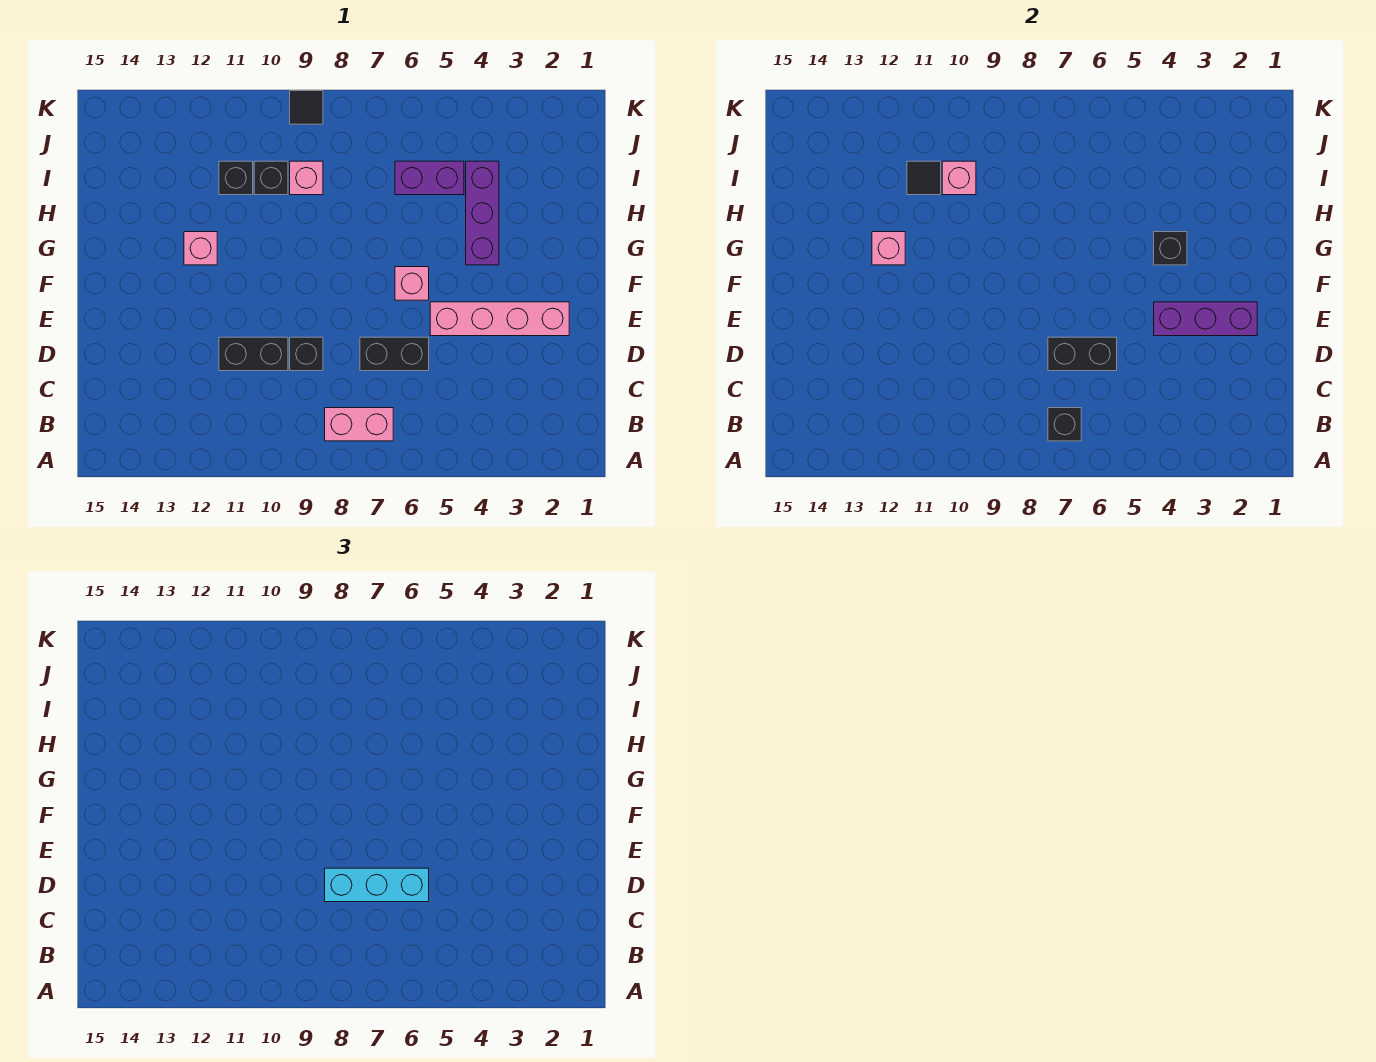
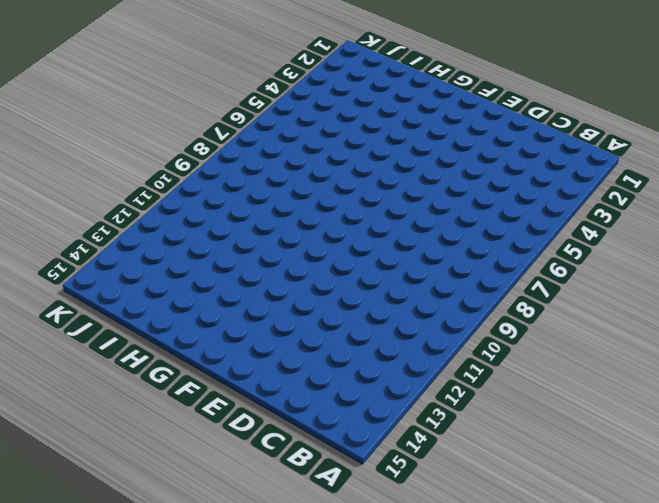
none -> pink 1x2 brick [325,408,393,441]
none -> black 1x2 brick [360,337,429,371]
none -> black 1x1 brick [290,337,323,371]

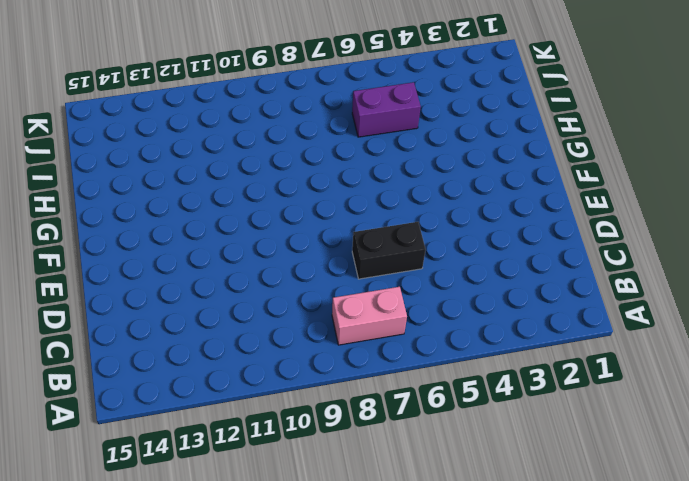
none -> black 1x1 brick [290,337,323,371]
none -> black 1x2 brick [219,337,288,371]
none -> pink 1x4 brick [430,302,569,336]

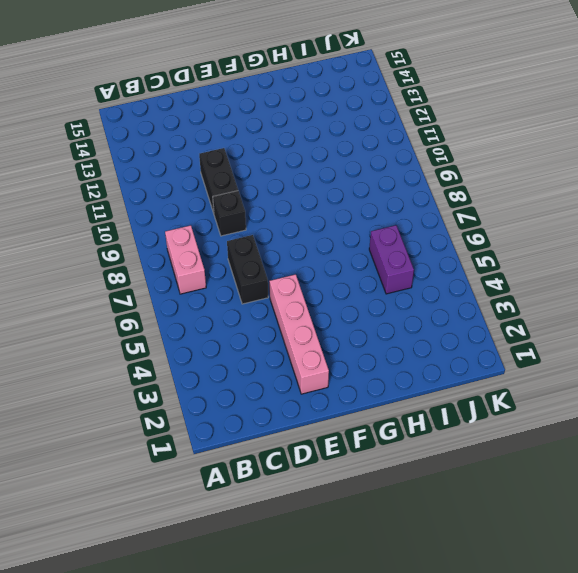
none -> pink 1x1 brick [395,267,429,300]
none -> purple 1x3 brick [466,161,499,265]
none -> pink 1x1 brick [184,232,217,265]

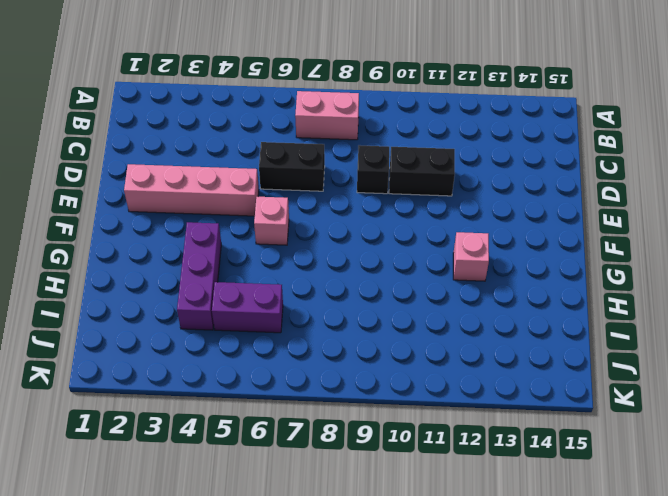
none -> pink 1x1 brick [290,161,323,195]
none -> black 1x1 brick [254,161,288,195]
none -> black 1x1 brick [219,161,253,195]

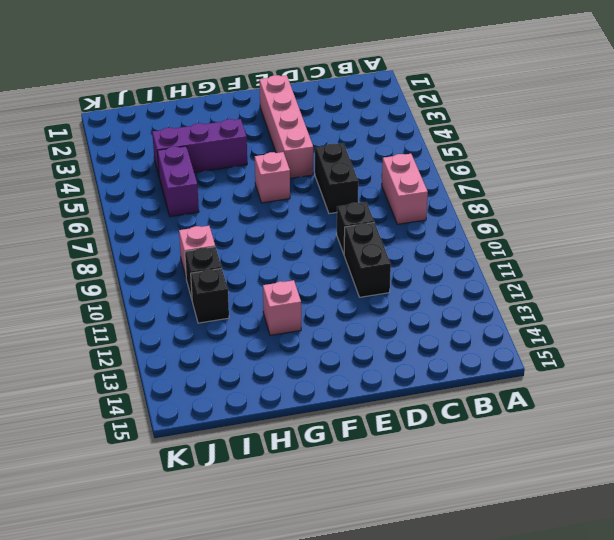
none -> black 1x1 tile [290,91,323,124]
none -> black 1x1 brick [1048,408,1081,441]
none -> black 1x2 brick [1048,337,1117,371]

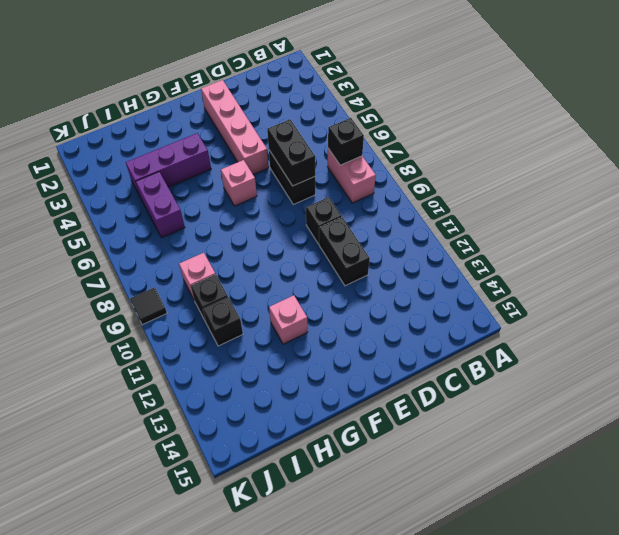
none -> purple 1x3 brick [1154,302,1257,336]
none -> black 1x1 brick [1154,232,1187,265]
none -> pink 1x1 brick [872,232,905,265]

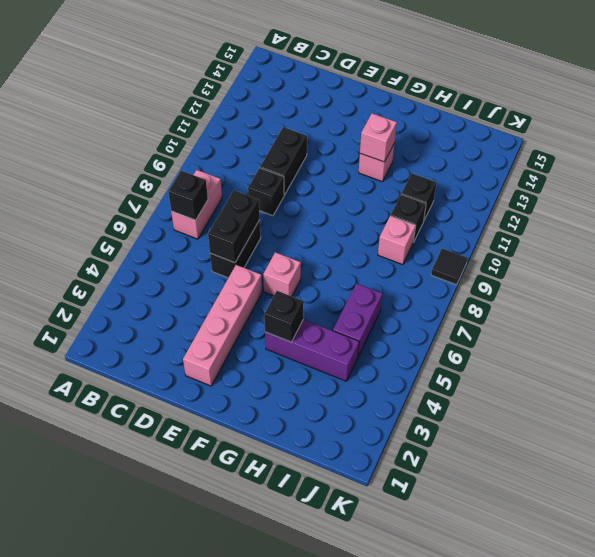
none -> purple 1x3 brick [1154,302,1257,336]
none -> pink 1x1 brick [942,161,976,195]
none -> black 1x1 tile [907,161,941,195]

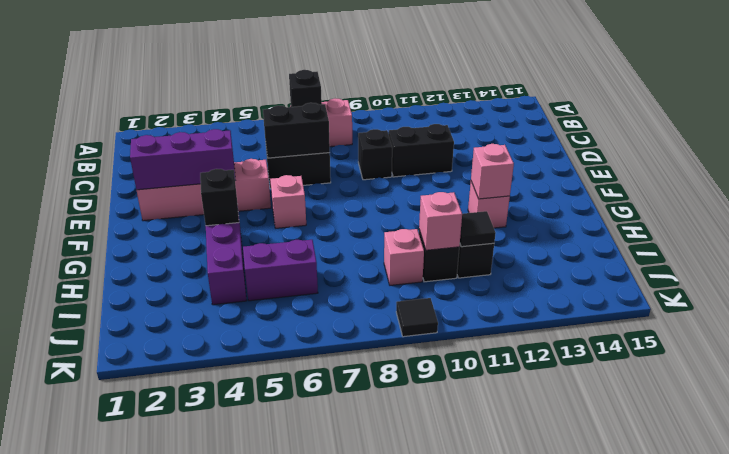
none -> cyan 1x3 brick [325,868,429,902]

